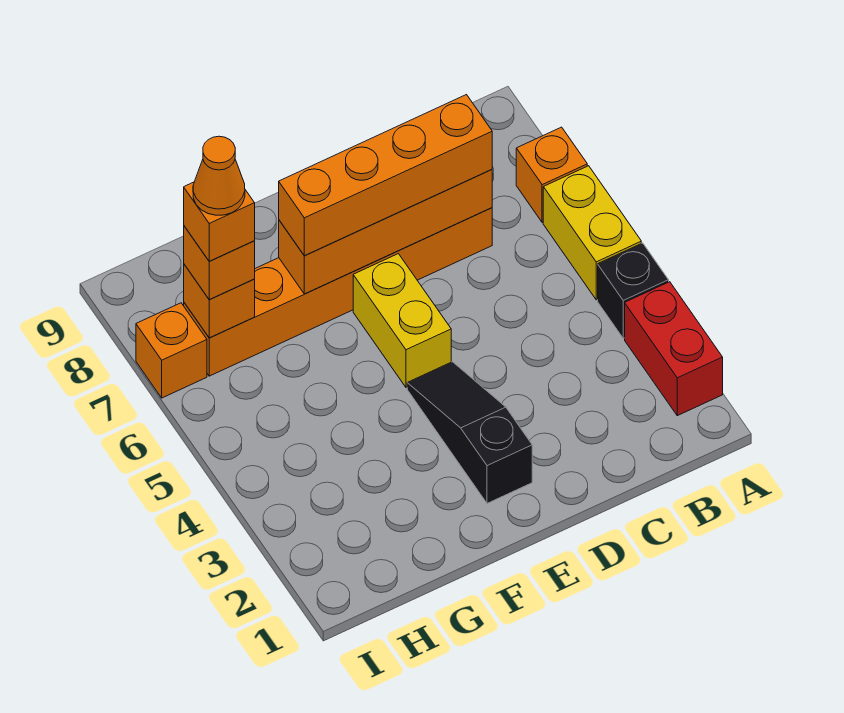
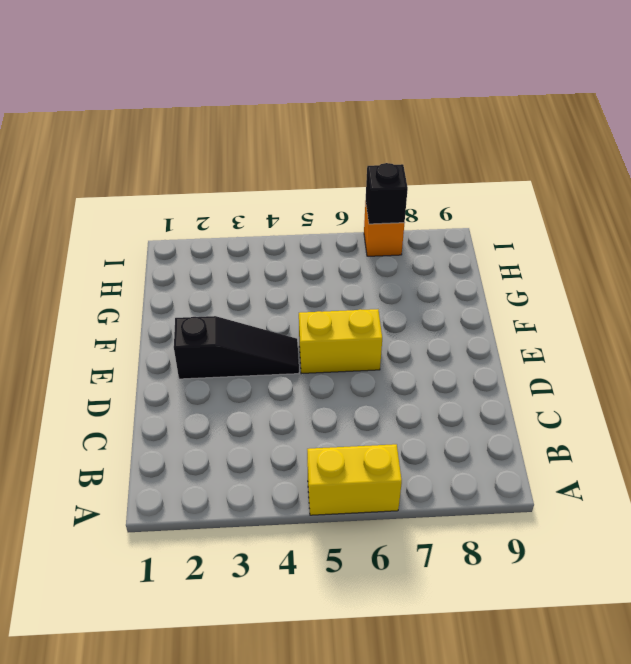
black 1x1 brick [366,163,408,224] -> black 1x1 brick moved to [598,243,669,338]
none -> red 1x2 brick [625,282,723,416]
none -> orange 1x1 brick [516,127,587,222]
none -> orange 1x6 brick [184,208,492,376]

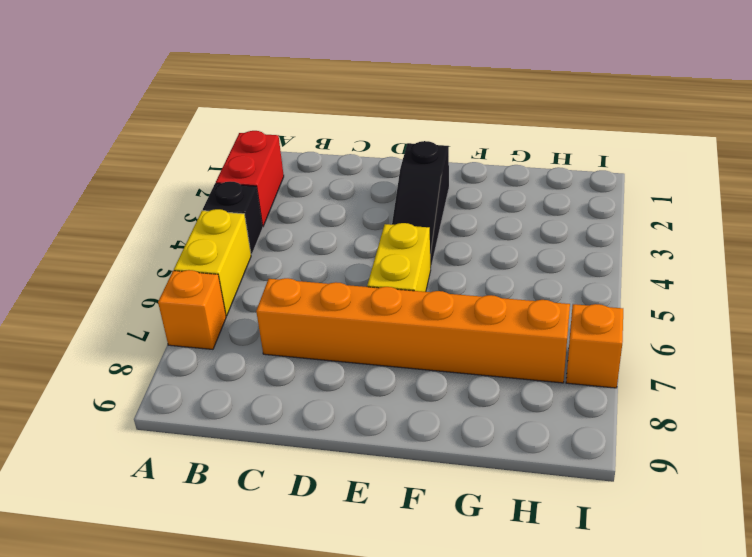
none -> orange 1x4 brick [279,169,492,294]
none -> orange 1x1 brick [184,265,255,338]
none -> orange 1x4 brick [279,95,492,256]

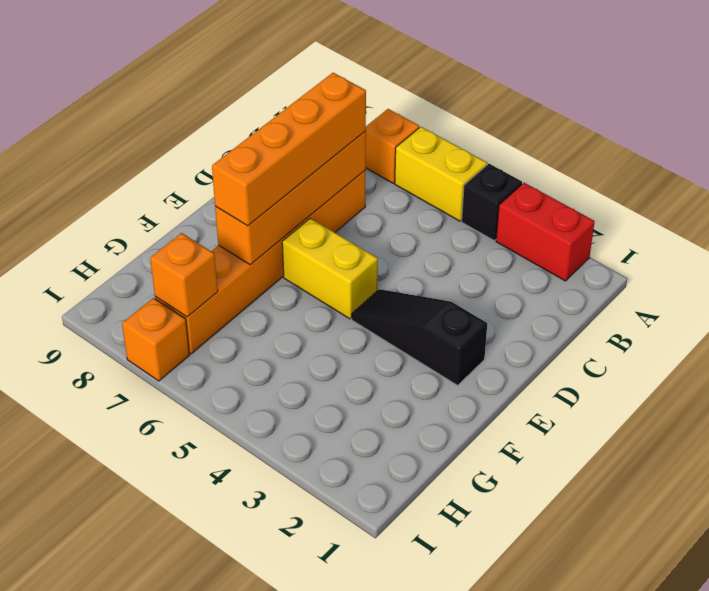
none -> orange 1x1 brick [184,226,255,299]
none -> orange 1x1 brick [184,182,255,261]
none -> orange 1x1 cone [193,136,245,215]

